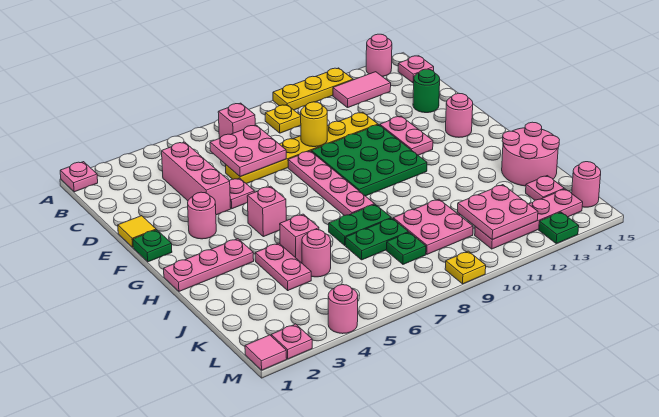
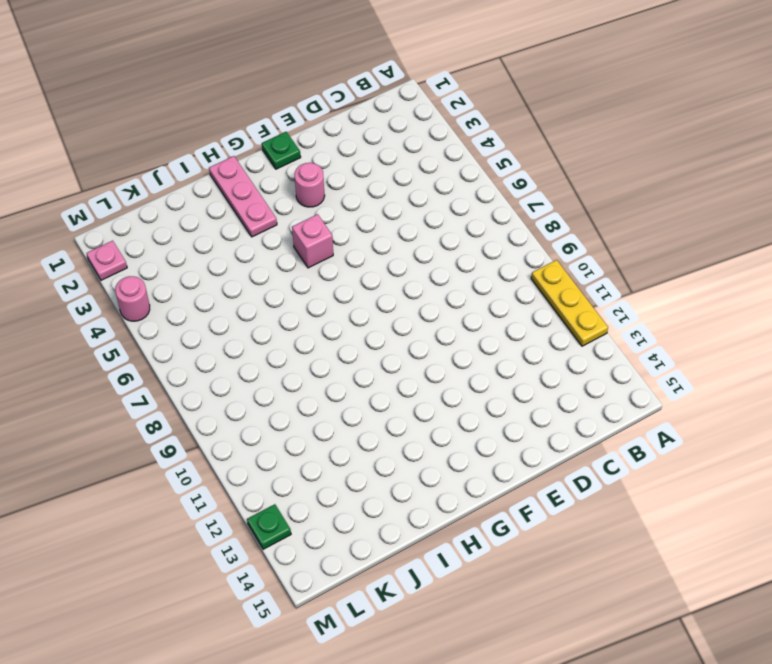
none -> pink 1x1 plate [60,162,98,192]
none -> pink 1x1 round brick [366,34,392,77]
none -> pink 1x1 brick [218,103,255,138]
none -> yellow 1x1 plate [265,105,301,133]

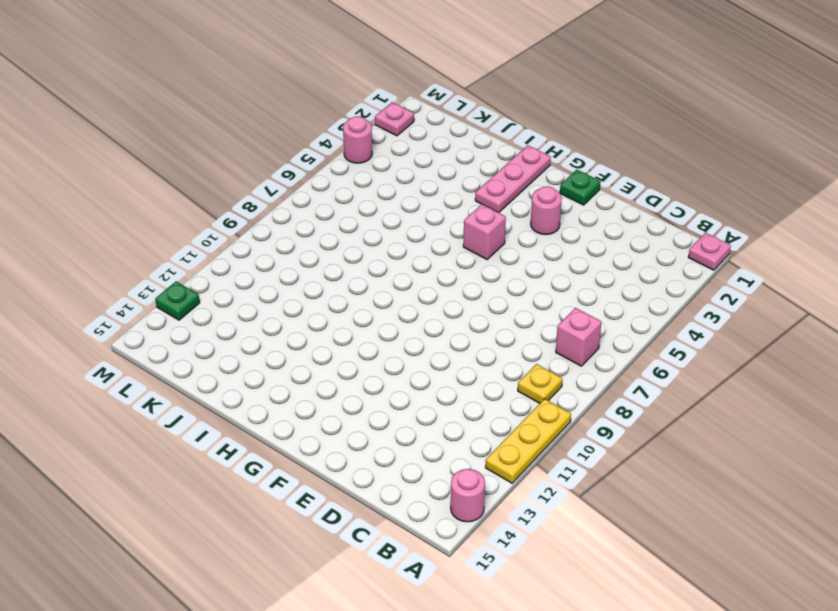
none -> pink 1x2 tile [333,72,391,108]
none -> pink 1x1 plate [398,56,434,83]
none -> pink 1x3 brick [162,142,231,215]
none -> yellow 1x6 plate [226,112,378,184]

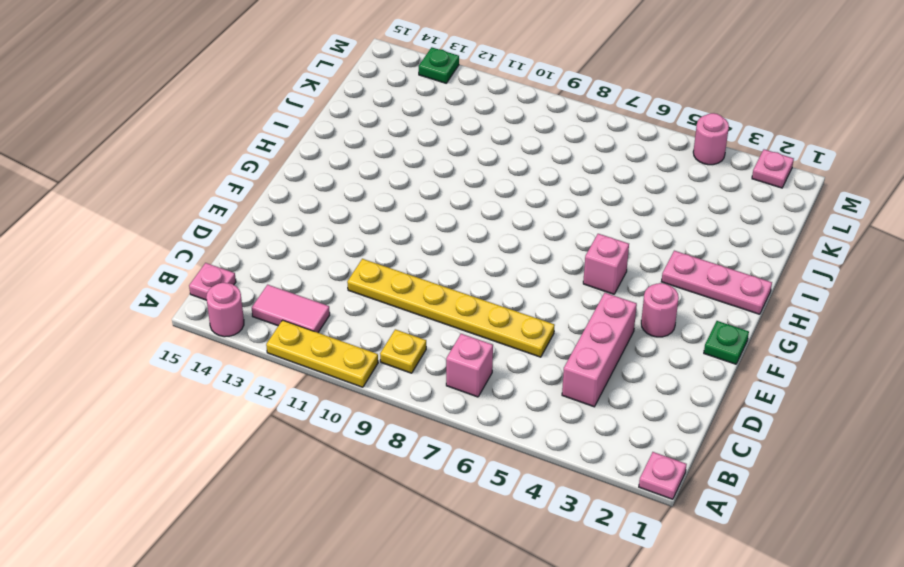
none -> green 1x1 round brick [413,69,440,113]
none -> yellow 1x1 tile [118,216,156,247]
none -> pink 1x1 plate [230,178,254,209]
none -> pink 1x4 plate [288,151,374,216]

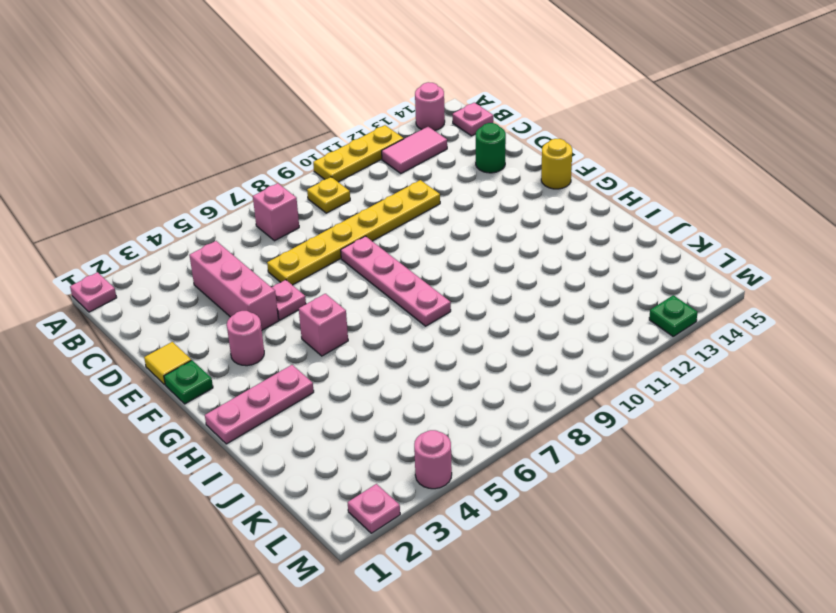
yellow 1x1 round brick [541,139,572,189] -> yellow 1x1 round brick moved to [301,102,328,147]
none -> green 3x3 plate [311,125,427,196]
none -> pink 1x2 plate [380,116,433,155]
none -> pink 1x1 round brick [446,93,473,137]
none -> pink 1x2 plate [255,243,311,290]

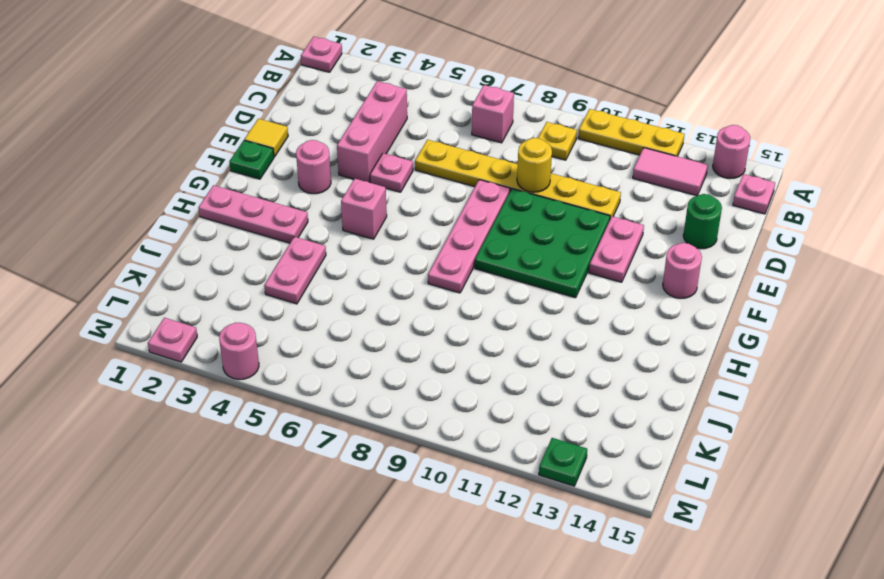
none -> pink 1x1 brick [280,214,319,263]
none -> green 1x2 plate [329,204,391,245]
none -> pink 2x2 round brick [502,122,559,186]
none -> pink 1x1 round brick [302,230,331,277]

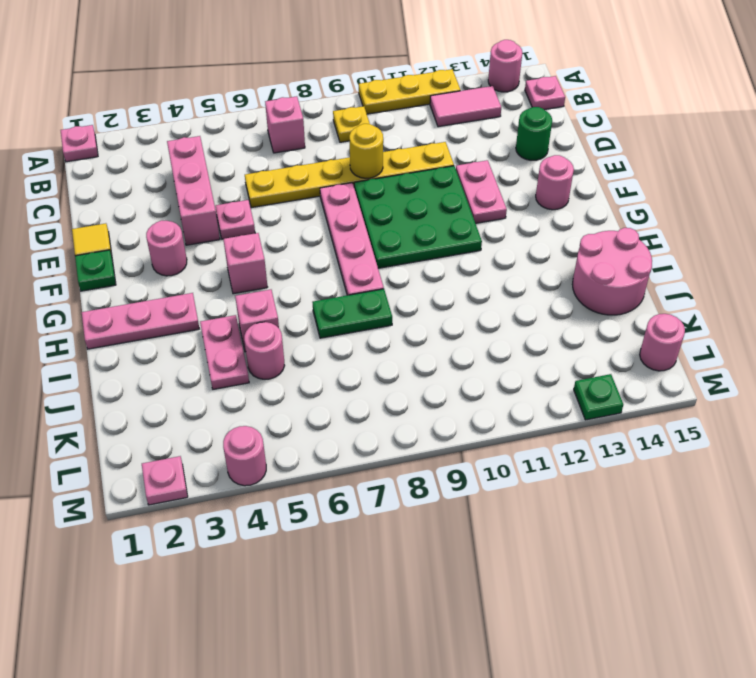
none -> green 1x2 plate [345,218,409,260]
none -> pink 2x2 plate [393,199,473,254]
none -> green 1x1 plate [386,232,426,264]
none -> pink 1x1 plate [526,176,564,200]

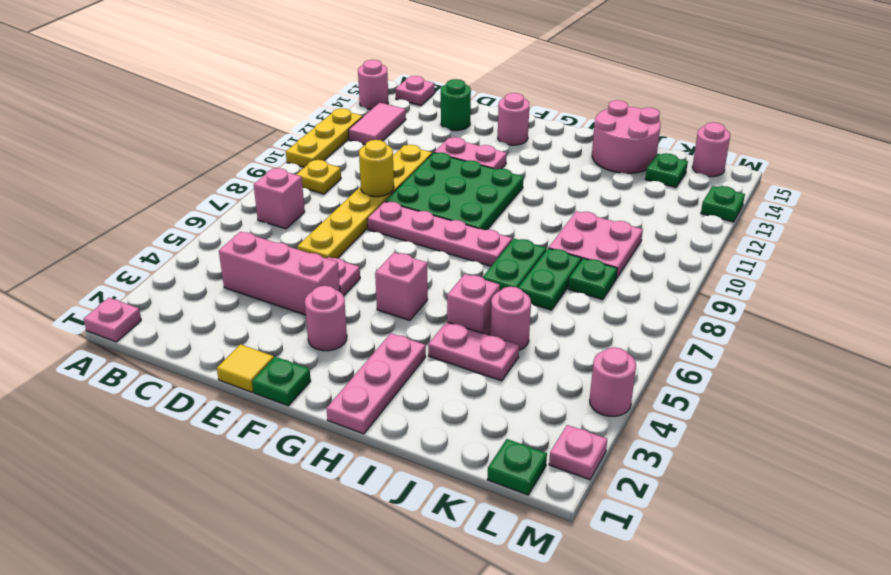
green 1x1 plate [645,153,688,187] -> pink 1x1 plate [526,176,564,200]
green 1x1 plate [487,439,547,495] -> none
none -> pink 1x4 plate [475,189,583,249]
none -> pink 1x1 tile [245,335,287,370]
none -> yellow 1x1 plate [445,251,486,284]
none -> pink 2x2 plate [210,125,286,177]

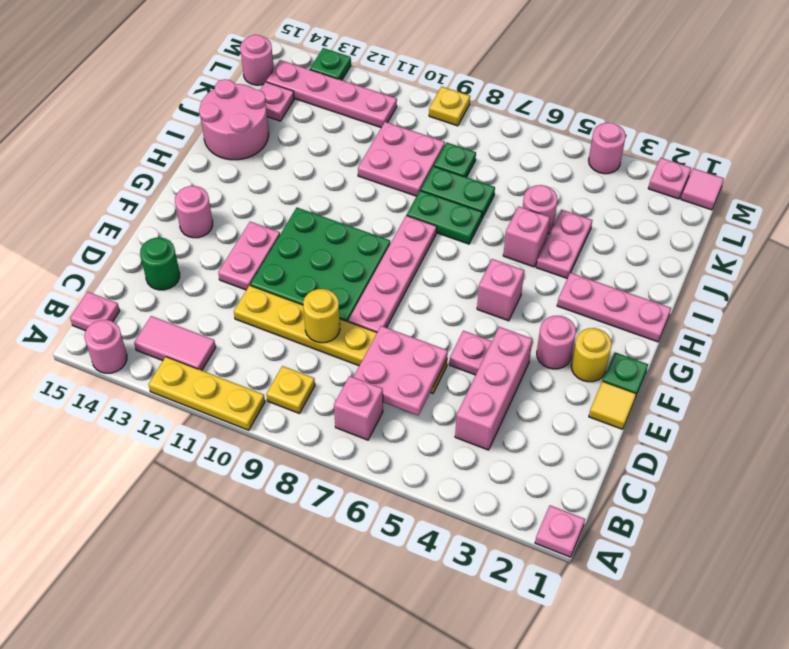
yellow 1x1 round brick [571,328,612,382] -> none
none -> pink 2x2 plate [458,185,538,240]

